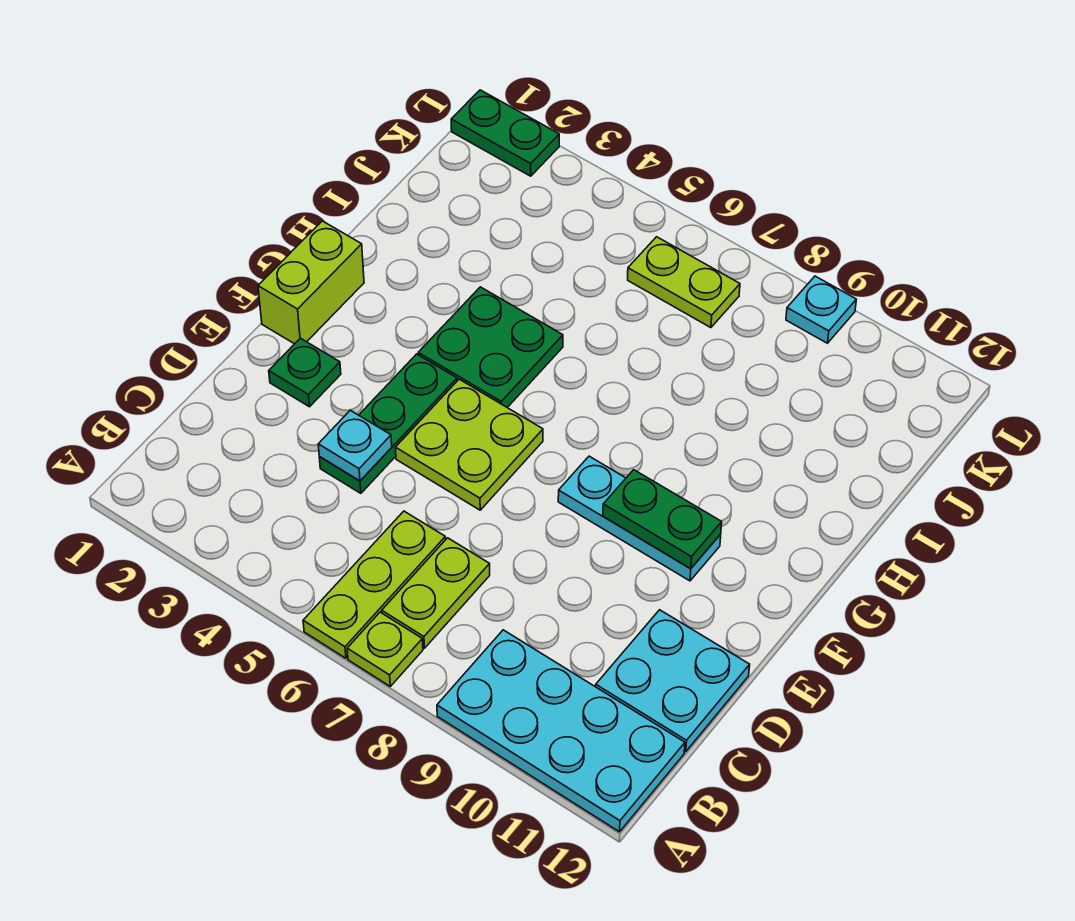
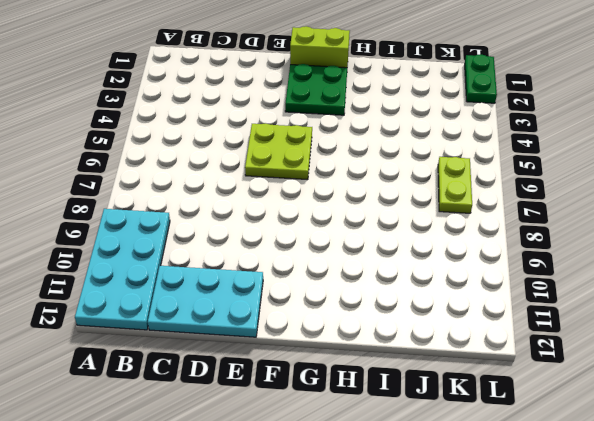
cyan 2x3 plate [148,266,263,337] -> cyan 2x2 plate [596,610,750,752]
green 2x2 plate [285,64,347,115] -> green 2x2 plate moved to [418,287,563,407]
none -> lime 1x3 plate [303,511,446,658]
none -> lime 1x1 plate [347,612,423,686]
none -> lime 1x2 plate [382,538,490,648]

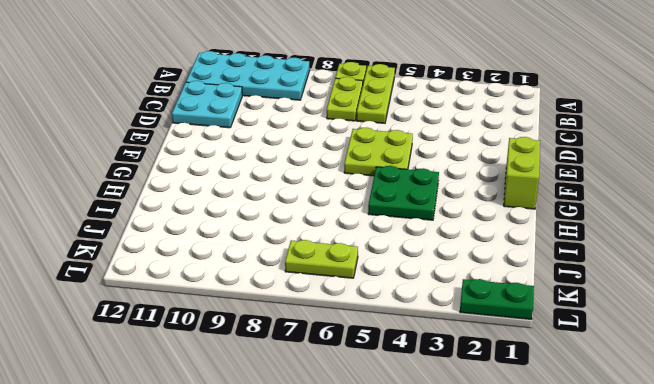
none -> green 1x3 plate [319,354,457,493]
none -> green 1x1 plate [269,338,341,407]
none -> cyan 1x3 plate [558,456,721,581]

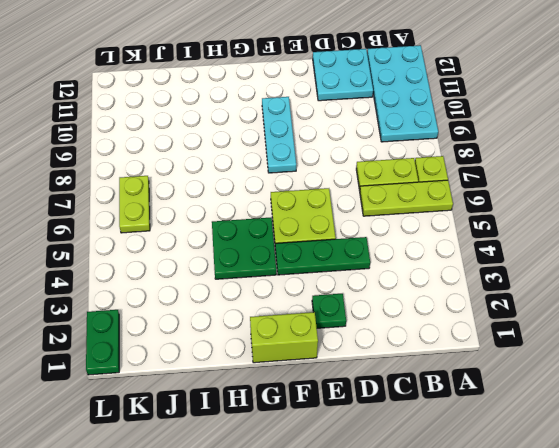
none -> cyan 1x1 plate [786,276,856,343]
none -> cyan 1x1 plate [318,410,392,481]
none -> green 1x2 plate [603,470,722,569]

